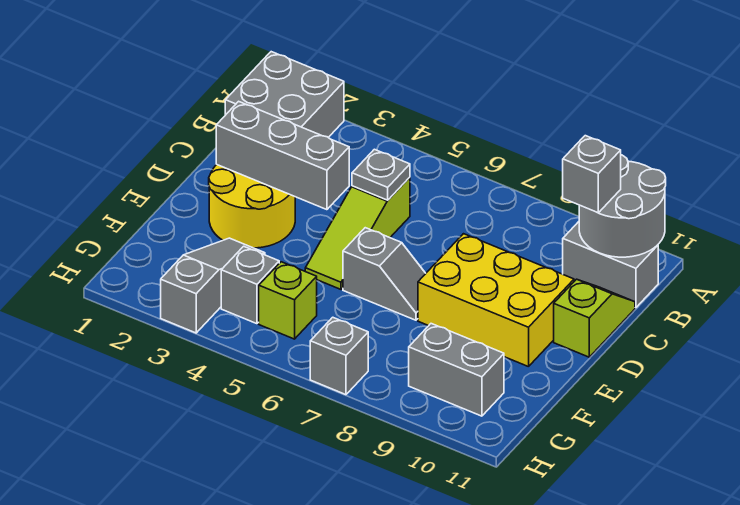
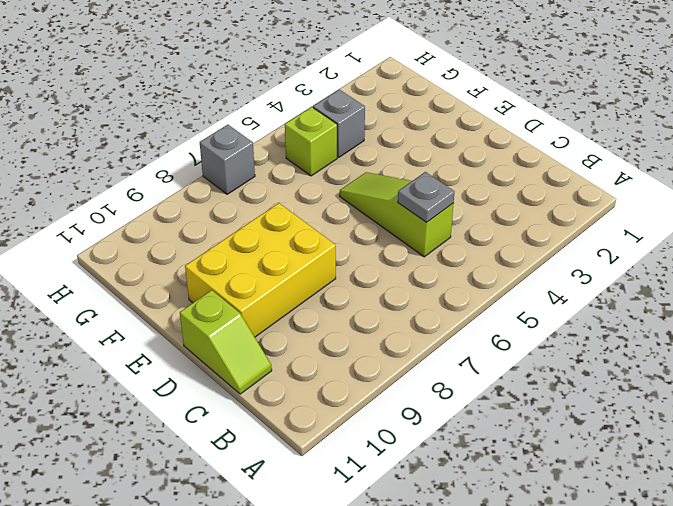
none -> grey 2x2 brick [225,52,344,137]
none -> grey 1x2 brick [563,222,659,308]
none -> yellow 2x2 round brick [209,165,295,248]

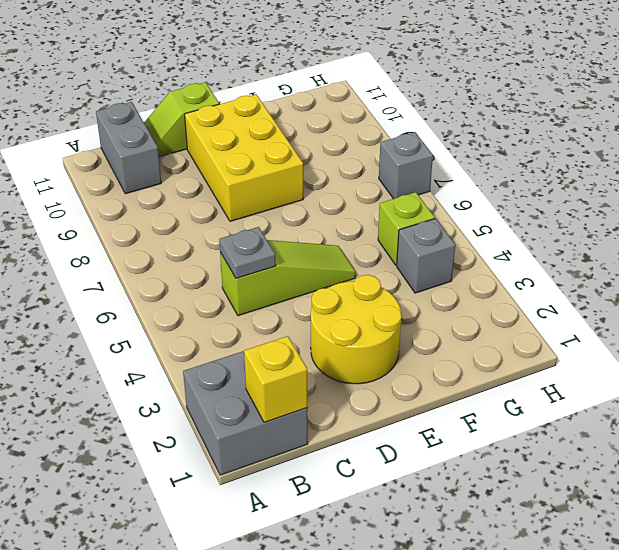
yellow 1x1 brick [244,336,307,422] -> none
none -> grey 1x2 slope [343,228,426,320]
none -> grey 1x3 slope [161,238,265,333]
none -> grey 1x2 brick [409,324,504,416]

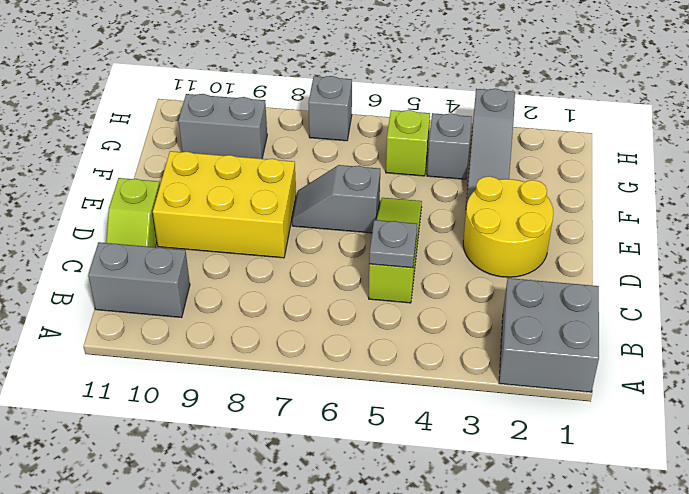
none -> grey 2x2 round brick [579,155,666,257]
none -> grey 1x3 brick [216,101,349,210]
none -> grey 1x1 brick [563,136,621,213]

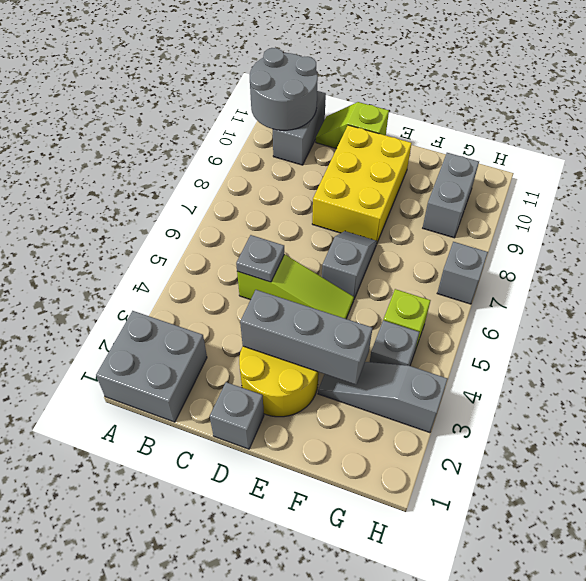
grey 1x1 brick [210,382,264,449] -> grey 1x1 brick moved to [563,136,621,213]
grey 1x3 brick [240,290,372,384] -> grey 1x3 brick turned to [216,101,349,210]

